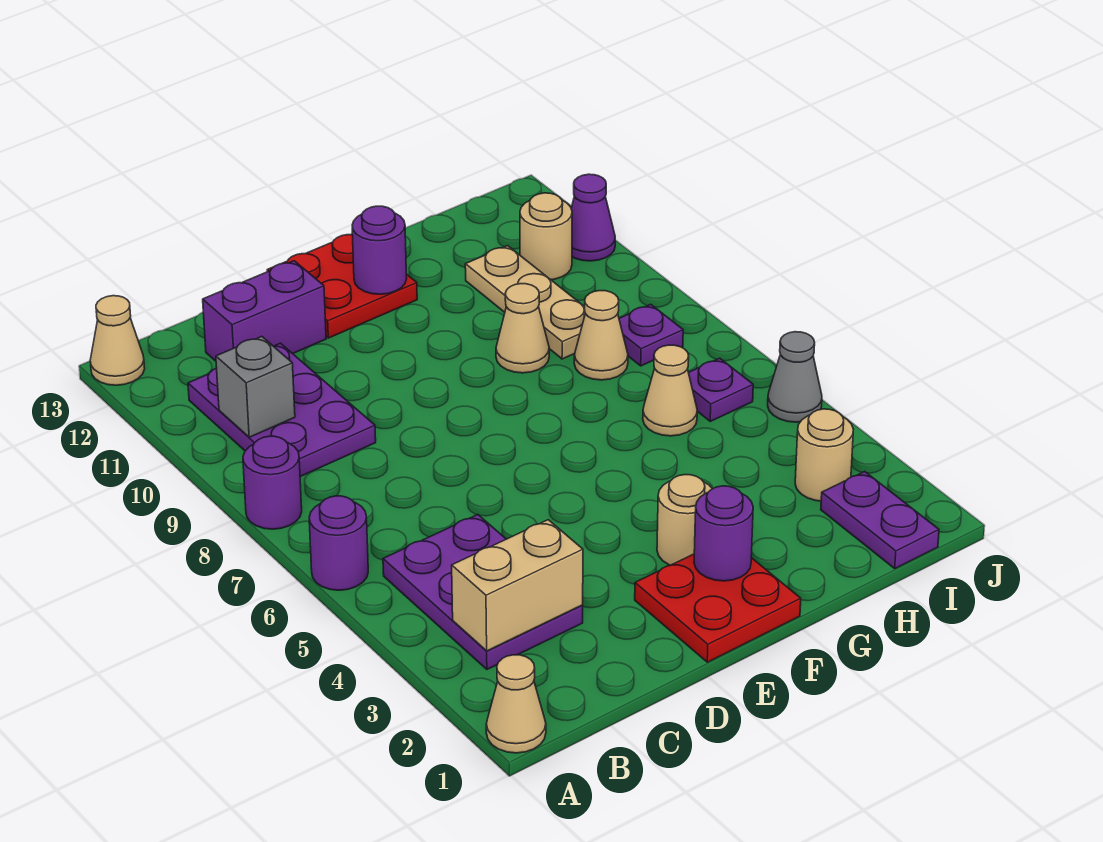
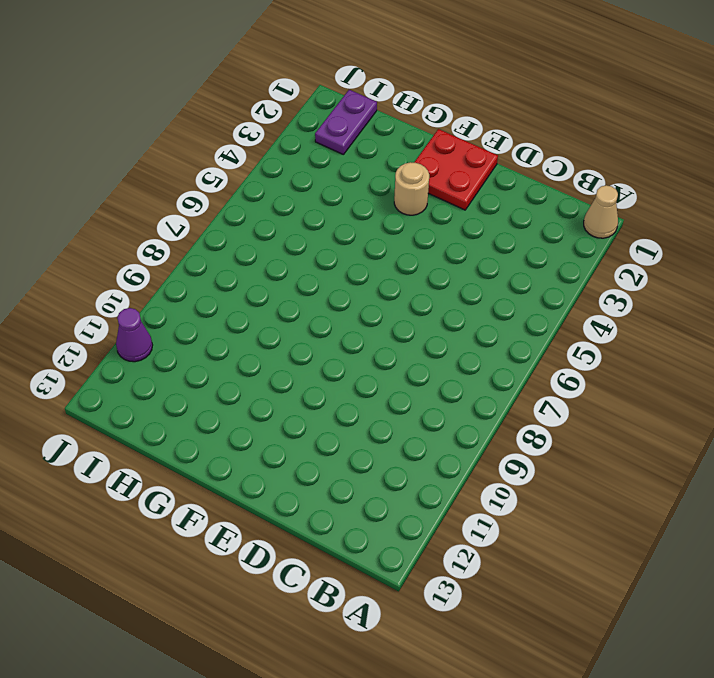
none -> purple 1x1 round brick [309,496,368,590]
none -> purple 1x1 round brick [243,436,302,529]
none -> tan 1x1 cone [90,296,145,385]

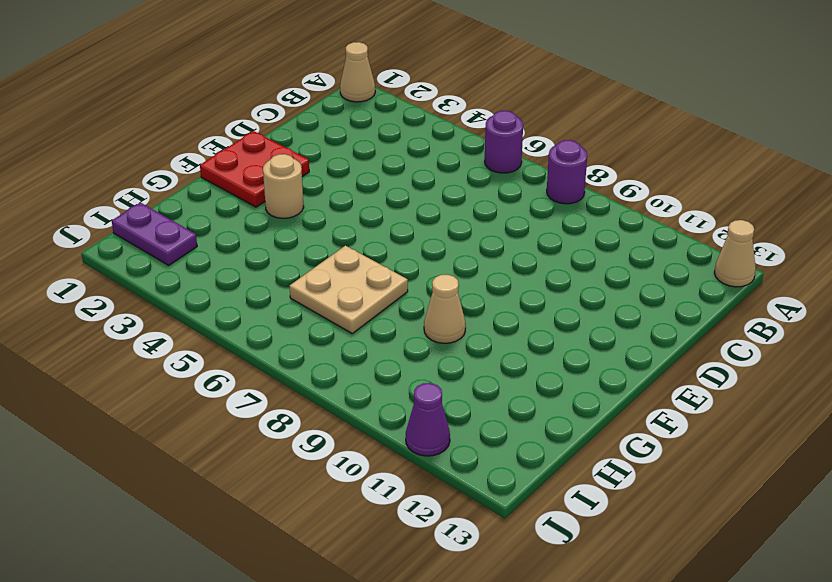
tan 2x2 plate [290,246,408,333] -> tan 1x1 cone [643,345,697,436]
none -> purple 2x3 plate [383,515,583,669]
none -> purple 2x3 plate [188,343,376,477]
none -> purple 1x2 brick [203,261,326,361]

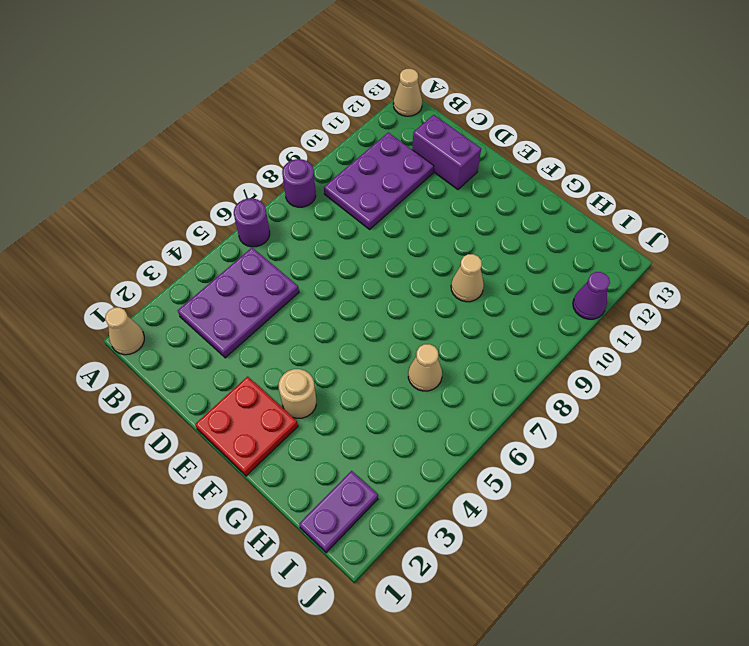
none -> red 2x2 plate [267,234,417,338]
none -> tan 1x1 cone [574,291,628,380]
none -> tan 1x3 plate [465,246,585,359]

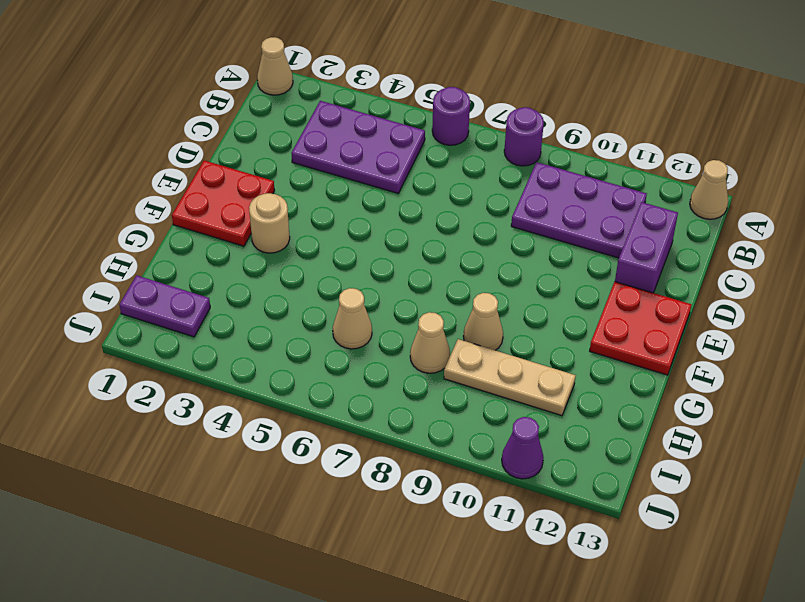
none -> tan 1x1 round brick [795,409,853,501]
none -> purple 1x1 plate [688,358,753,421]
none -> purple 1x1 plate [619,304,683,366]

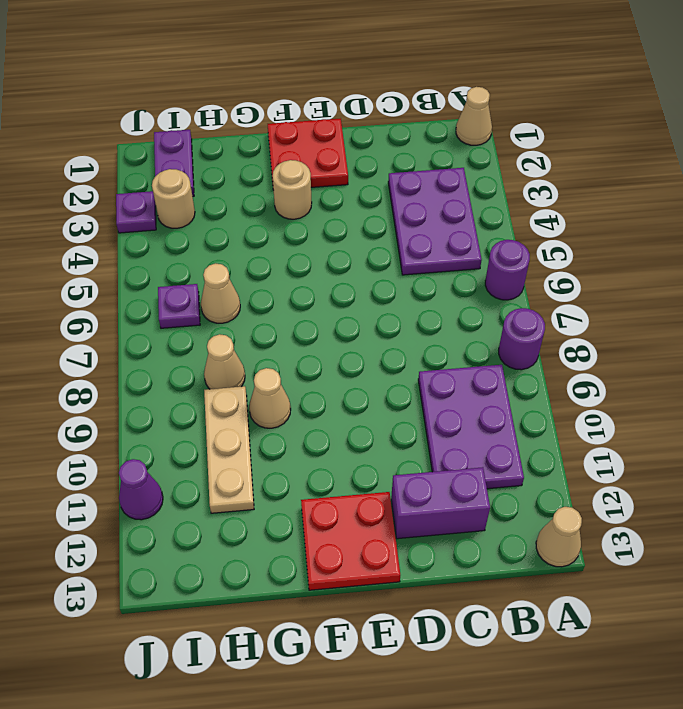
purple 1x1 plate [116,191,156,233] -> purple 1x1 plate moved to [619,304,683,366]
none -> tan 1x1 round brick [520,193,572,280]
none -> grey 1x1 cone [768,332,822,422]
none -> tan 1x2 brick [452,520,583,651]

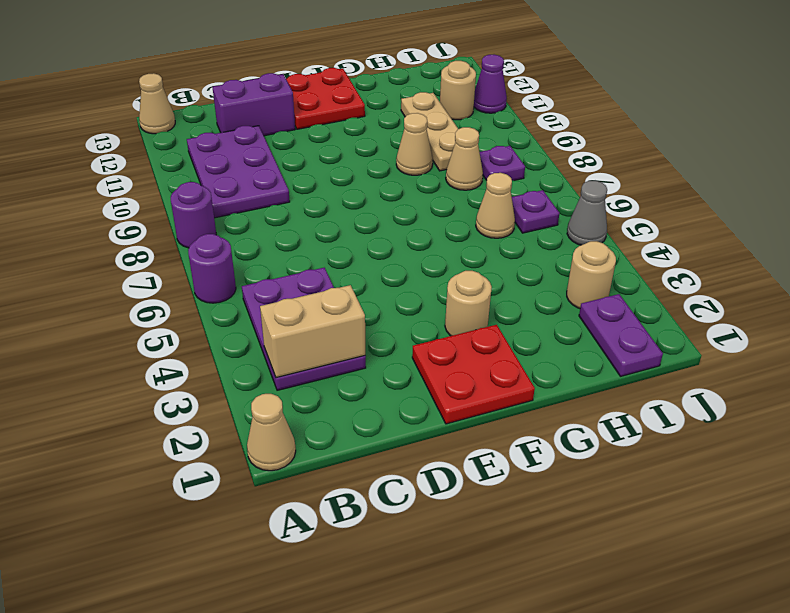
none -> grey 1x1 brick [216,336,295,437]
none -> purple 1x1 round brick [694,486,753,581]
none -> purple 1x1 round brick [352,206,407,294]

